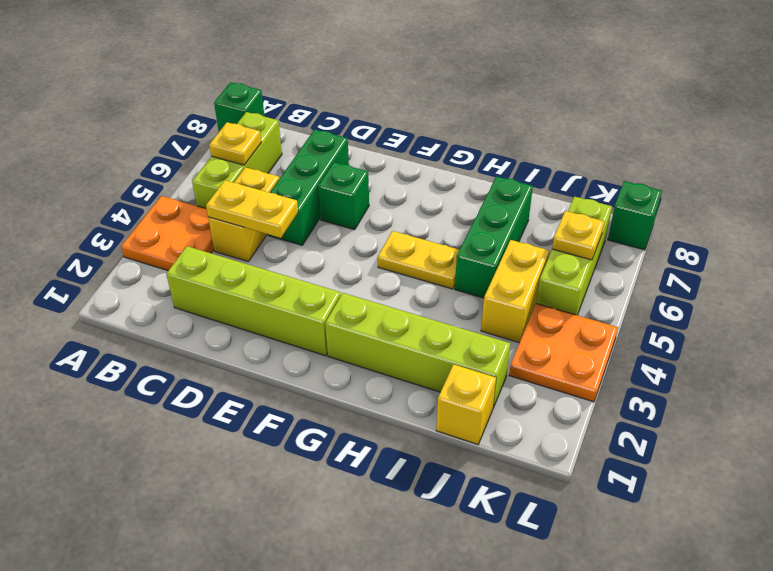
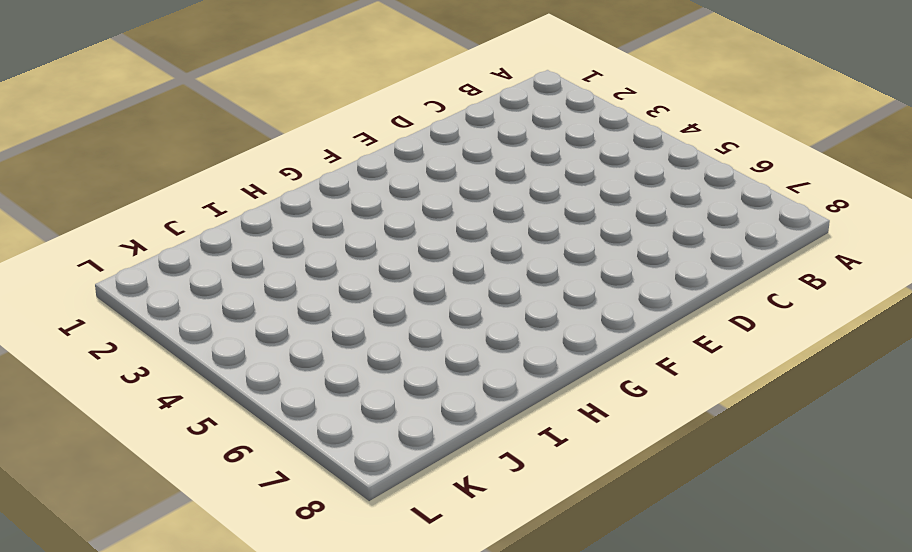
none -> orange 2x2 plate [121,196,214,271]
none -> green 1x1 brick [214,82,265,131]
none -> lime 1x3 brick [192,112,282,209]

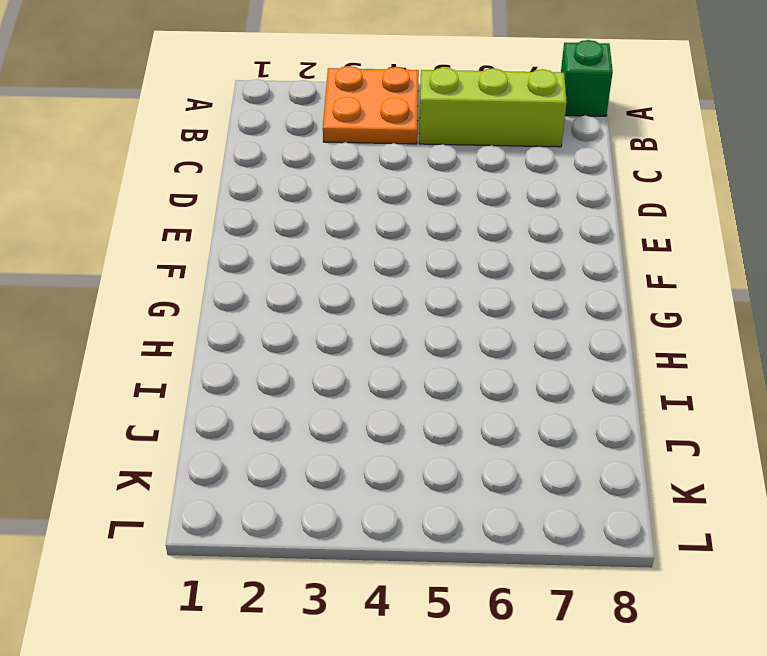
none -> lime 1x4 brick [166,246,341,356]
none -> yellow 1x2 brick [208,167,279,261]
none -> green 1x3 brick [268,130,349,245]

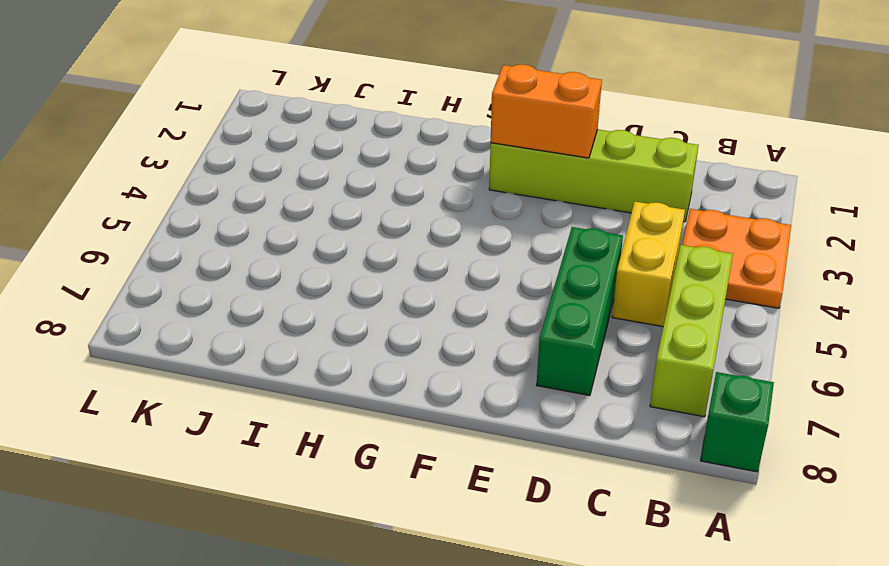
orange 1x2 brick [491,64,602,158] -> none
none -> green 1x1 brick [318,162,369,230]
none -> lime 1x4 brick [325,293,511,408]
none -> yellow 1x2 plate [378,231,459,289]

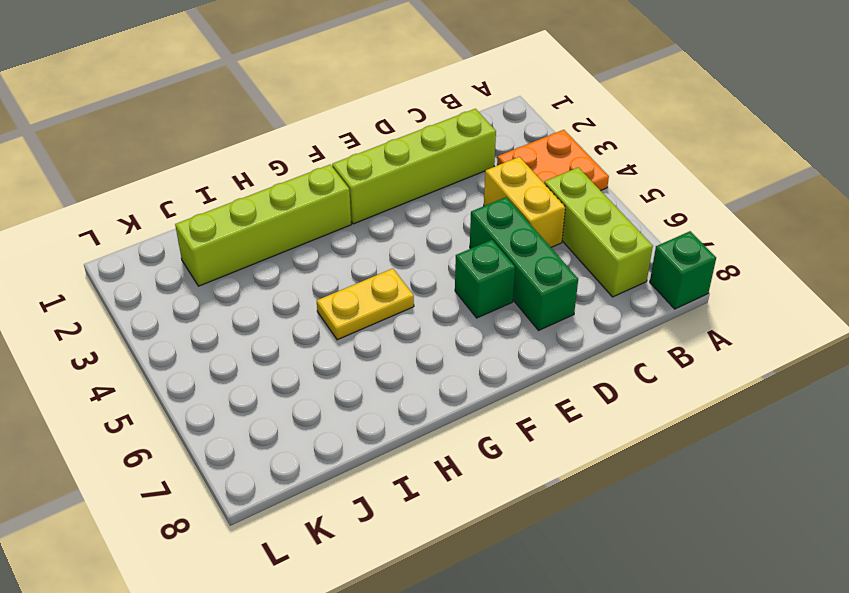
none -> green 1x3 brick [455,177,533,298]
none -> yellow 1x1 brick [436,364,496,445]
none -> yellow 1x2 brick [481,240,549,343]

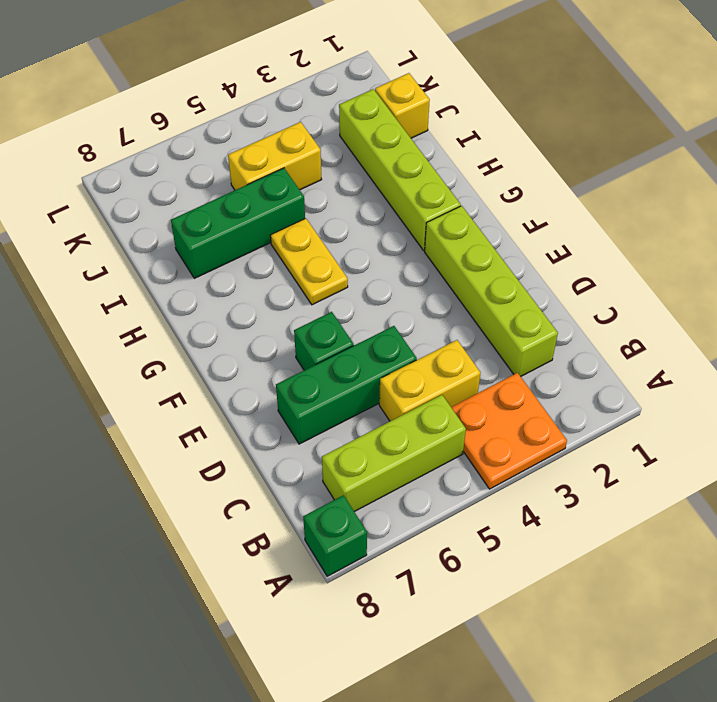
none -> orange 2x2 plate [509,304,618,402]
none -> lime 1x3 brick [536,197,612,315]
none -> green 1x1 brick [608,181,662,250]

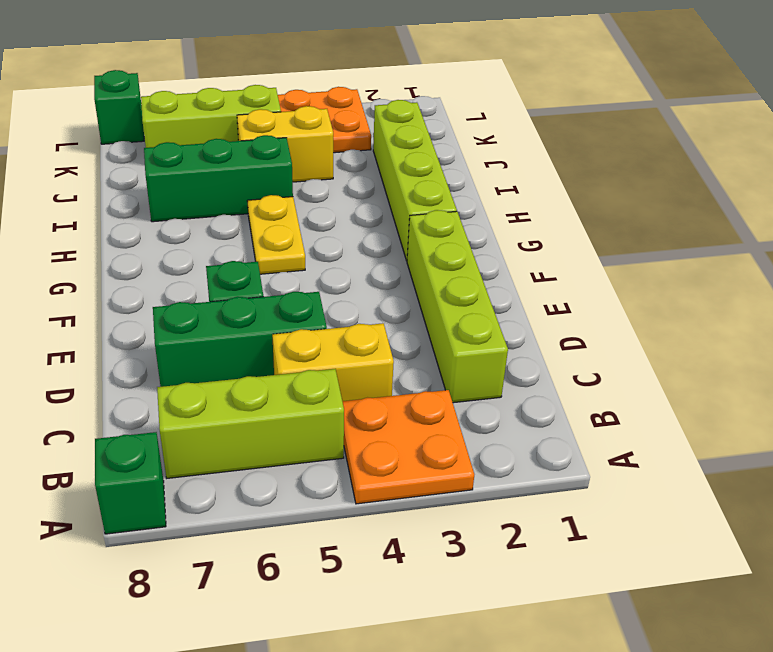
none -> yellow 1x1 brick [436,364,496,445]
none -> yellow 1x1 plate [209,122,261,165]
none -> yellow 1x2 plate [206,180,298,238]

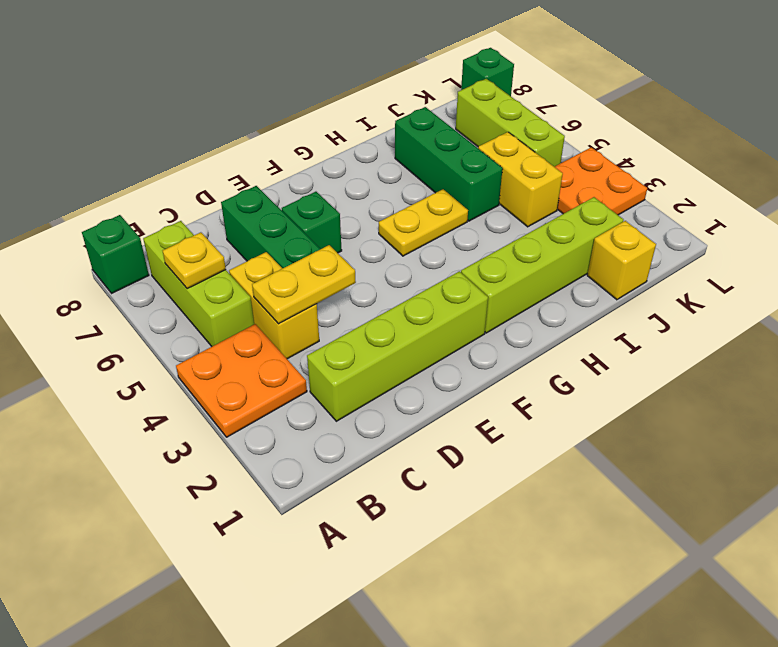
none -> yellow 1x1 plate [552,211,604,260]

